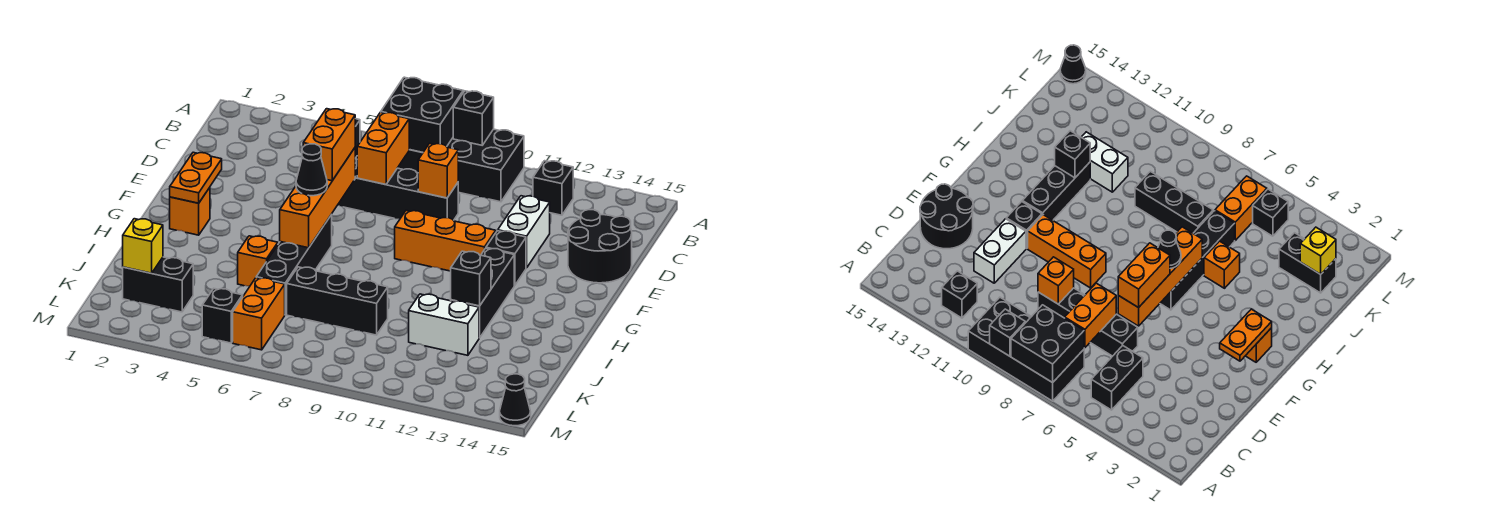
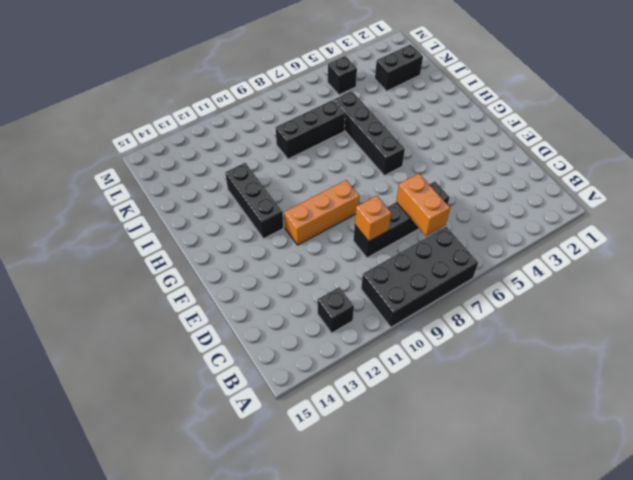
none -> black 1x2 brick [1091,346,1143,410]
none -> white 1x2 brick [498,196,550,268]
none -> black 2x2 round brick [568,210,632,283]

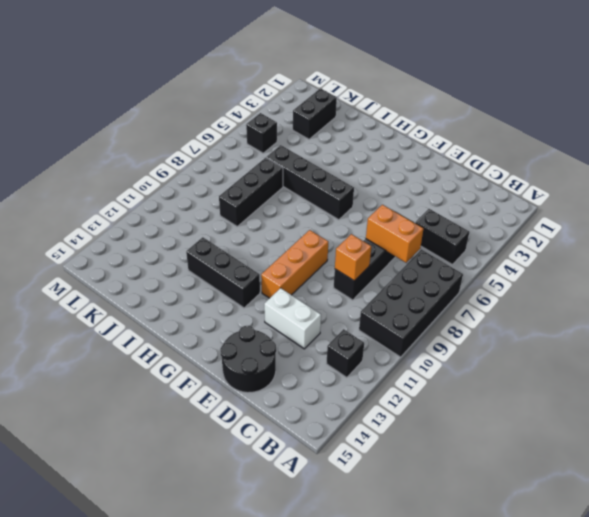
none -> black 1x1 brick [486,231,526,285]
none -> orange 1x1 brick [170,188,210,235]
none -> orange 1x1 brick [238,236,278,286]

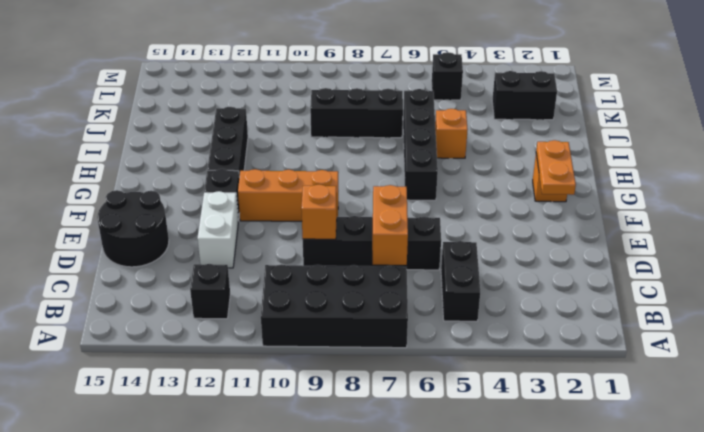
none -> white 1x2 brick [409,294,479,355]
none -> orange 1x2 brick [233,278,285,350]
none -> black 1x1 cone [500,374,531,426]

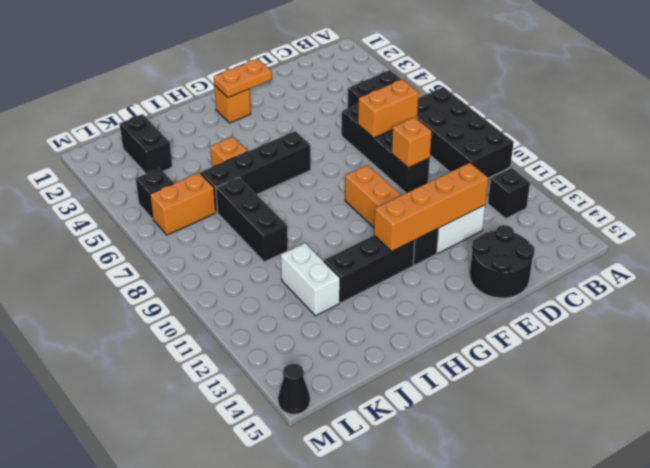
orange 1x4 brick [374,163,488,251] -> orange 1x4 brick moved to [280,148,355,248]
none -> black 2x2 brick [381,77,463,152]
none -> black 1x1 brick [453,91,494,145]
none -> black 1x1 brick [451,251,491,306]

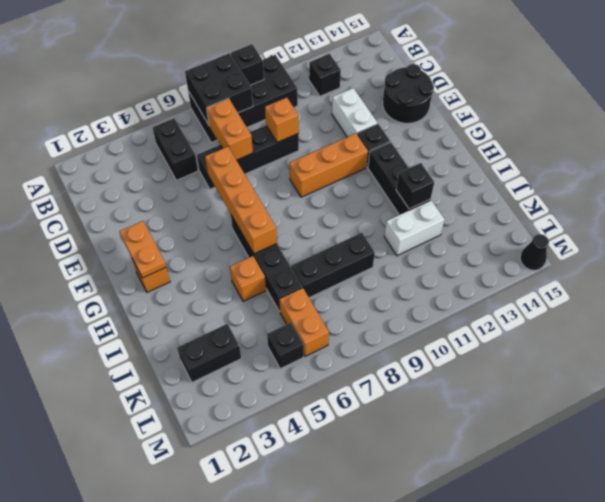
none -> yellow 1x1 brick [123,219,163,273]
none -> orange 1x2 brick [303,109,355,181]
none -> black 1x1 cone [296,144,327,196]

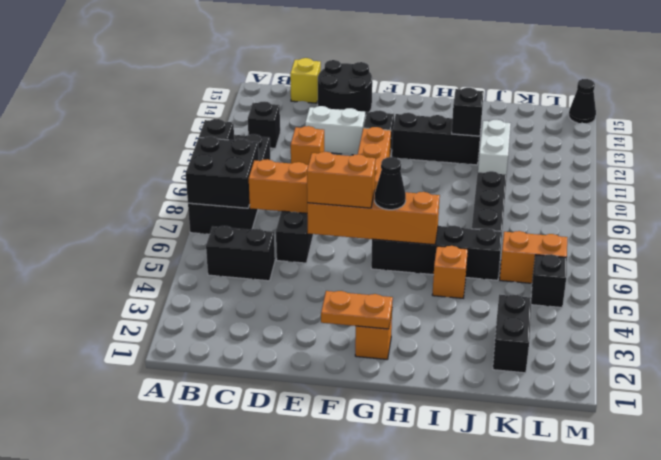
yellow 1x1 brick [290,58,321,103] -> yellow 1x1 brick moved to [123,219,163,273]

